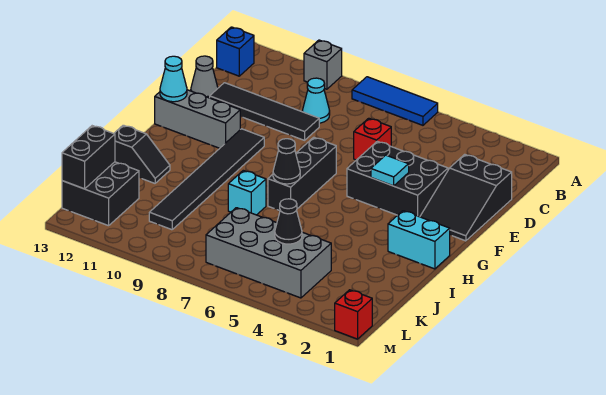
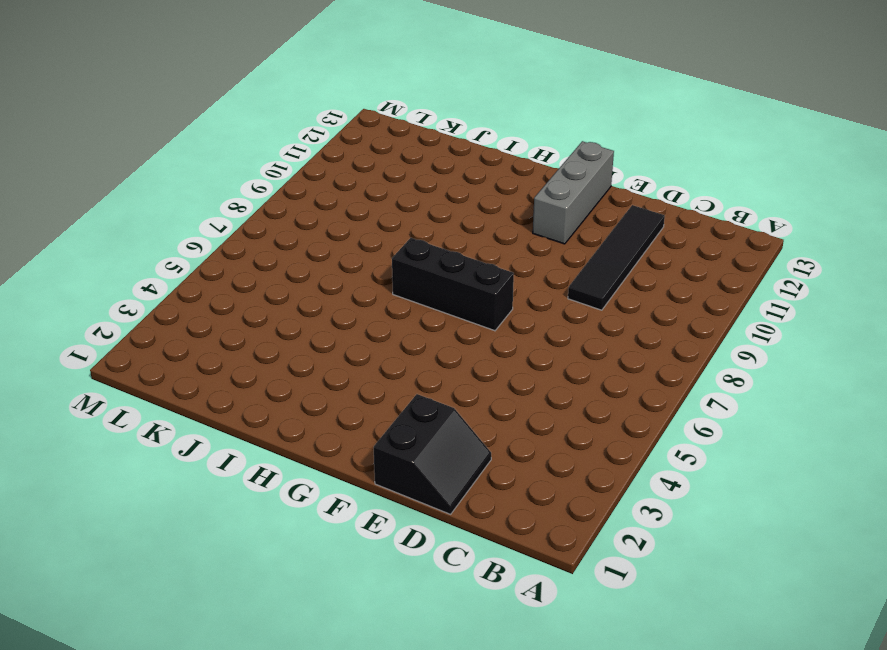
black 2x2 slope [374,394,491,514] -> black 2x3 slope [420,154,512,241]
none -> blue 1x3 tile [352,77,438,125]
none -> grey 1x1 brick [304,40,342,89]
none -> blue 1x1 brick [217,27,254,76]

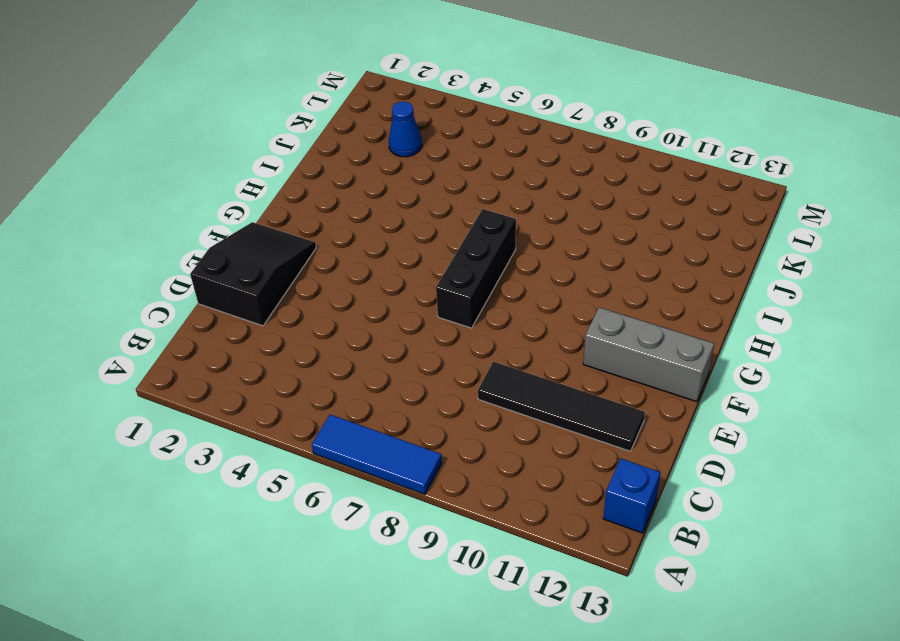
blue 1x1 cone [389,102,422,157] -> none
none -> grey 1x1 brick [304,40,342,89]
none -> cyan 1x1 cone [302,78,330,123]
none -> red 1x1 brick [354,118,391,160]

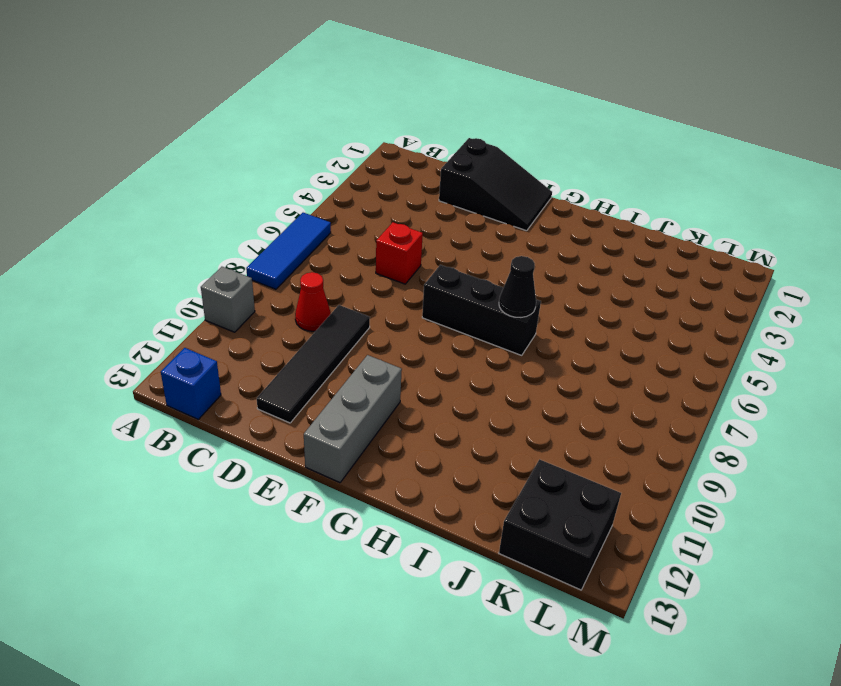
red 1x1 cone [295,272,331,331] -> cyan 1x1 cone [302,78,330,123]
none -> grey 1x1 cone [191,56,218,98]
none -> black 2x3 brick [347,141,448,217]
none -> black 1x6 tile [149,129,264,230]

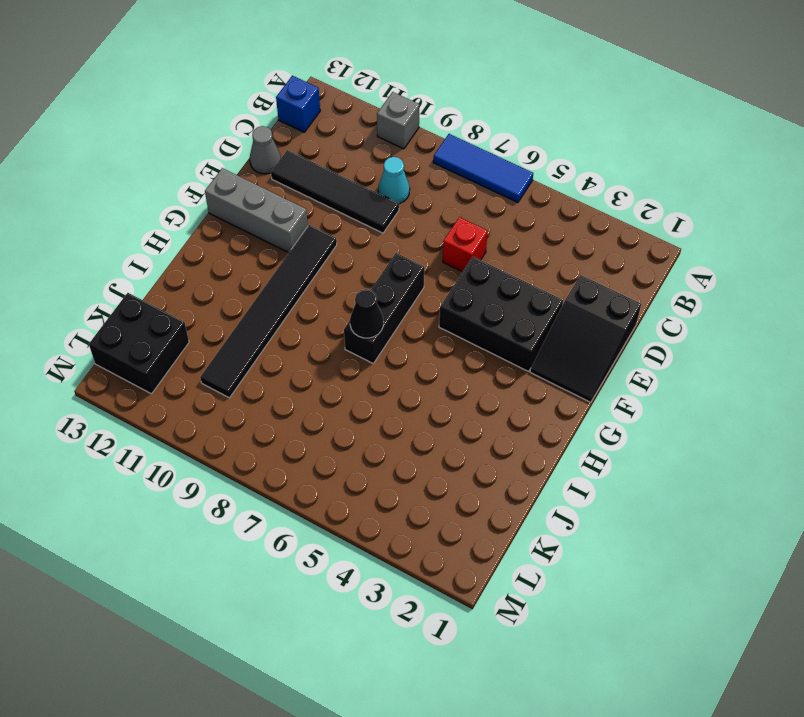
none -> cyan 1x2 brick [388,211,450,269]
none -> cyan 1x1 brick [228,170,266,215]
none -> black 1x2 slope [114,125,170,183]

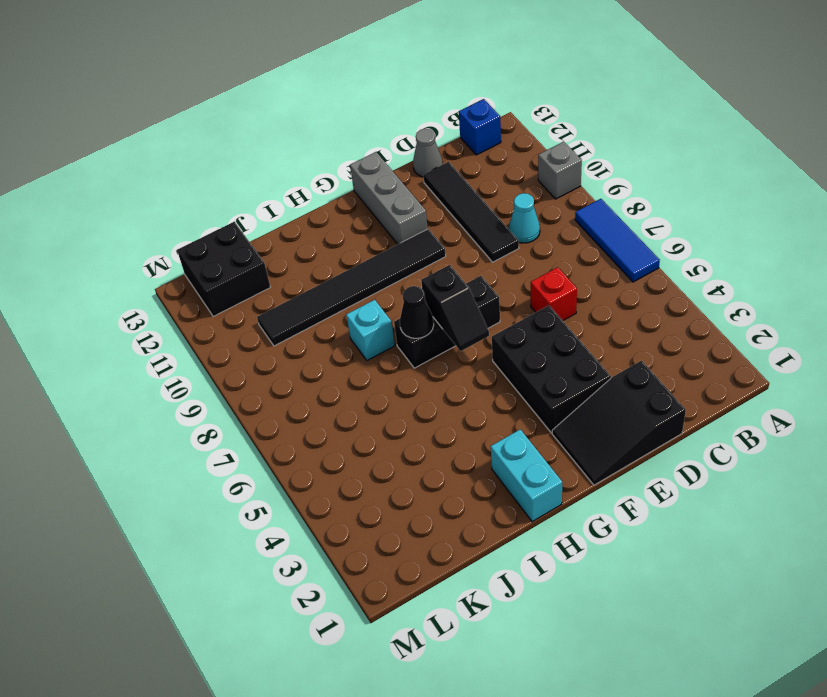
black 1x2 slope [421,265,489,351] -> black 1x2 slope moved to [114,125,170,183]
none -> grey 2x4 brick [206,208,331,298]
none -> red 1x1 brick [335,290,372,339]
none -> cyan 1x1 tile [371,155,409,186]

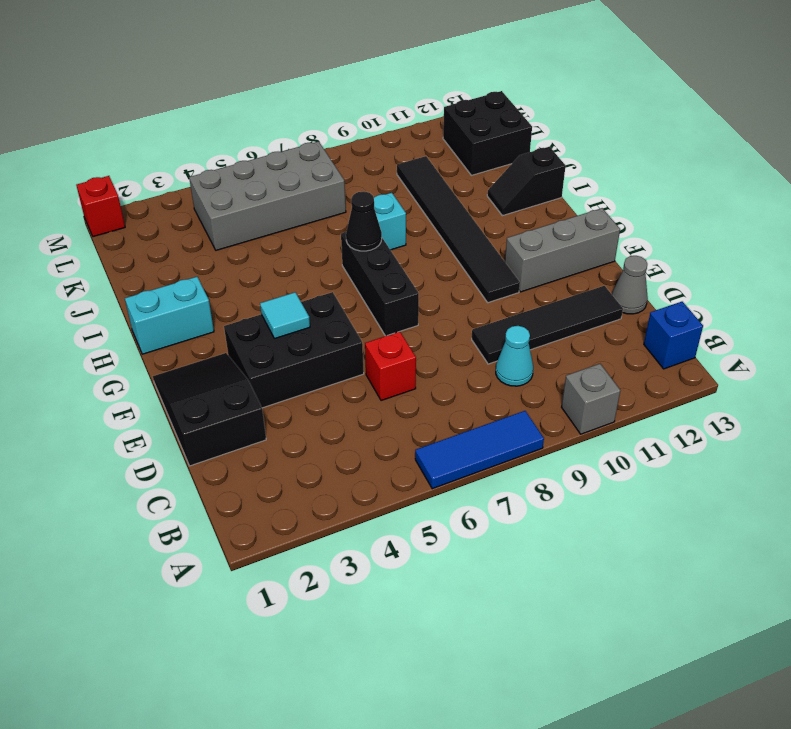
none -> cyan 1x1 cone [160,56,187,102]
none -> black 1x1 cone [275,199,302,244]
none -> black 1x2 brick [62,126,115,189]

